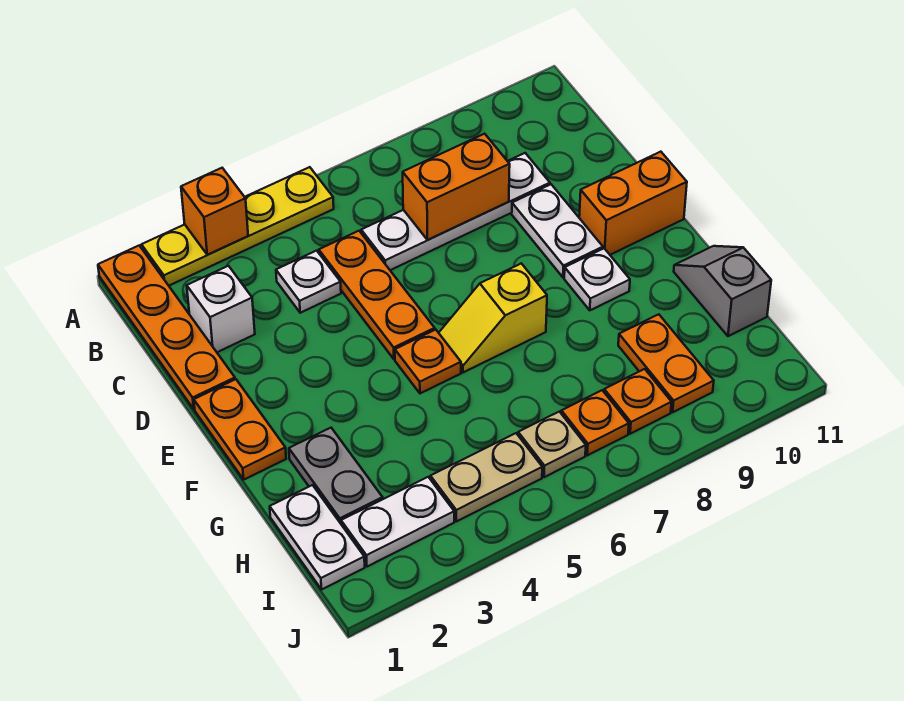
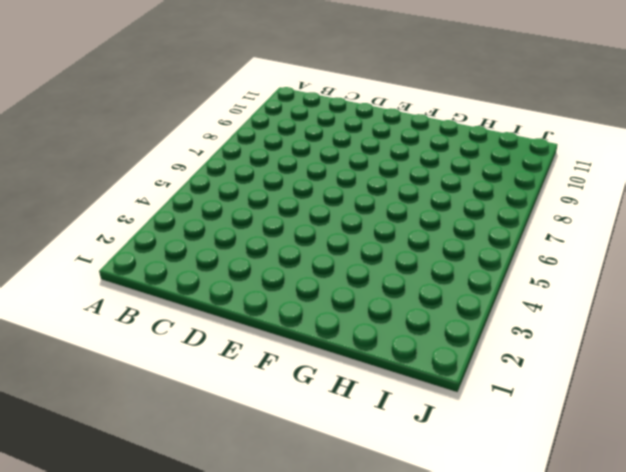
none -> orange 1x4 plate [98,246,235,409]
none -> yellow 1x4 plate [142,167,334,286]
none -> white 1x1 brick [187,266,255,352]

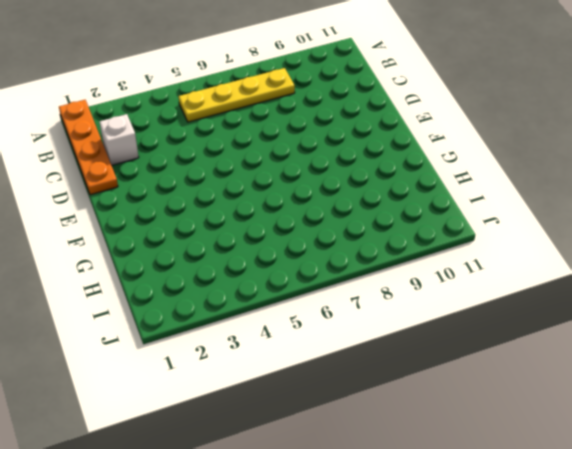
yellow 1x4 plate [179,68,295,122] -> yellow 1x4 plate moved to [142,167,334,286]
none -> white 1x1 plate [276,251,341,313]
none -> orange 1x3 plate [319,231,435,359]
none -> white 1x4 plate [361,153,550,270]

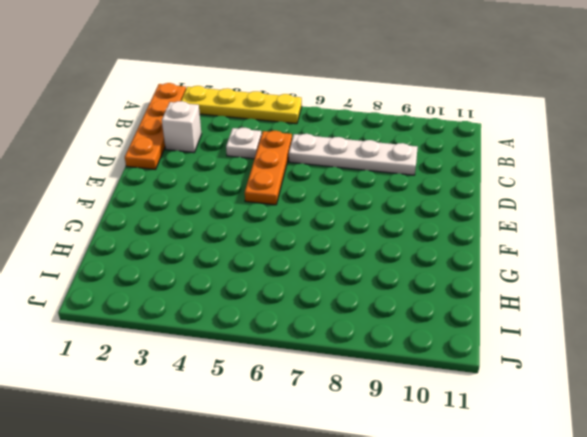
none -> white 1x2 plate [512,184,603,277]
none -> orange 1x2 plate [194,379,286,479]
none -> orange 1x2 brick [579,152,687,255]

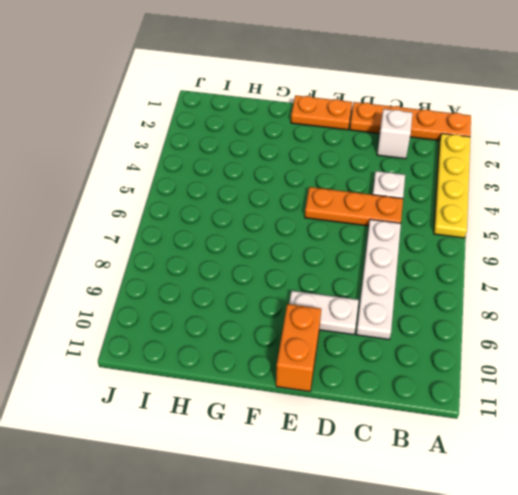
none -> orange 1x1 plate [395,330,461,393]
none -> yellow 1x2 slope [439,263,547,372]
none -> white 1x1 plate [564,248,630,310]

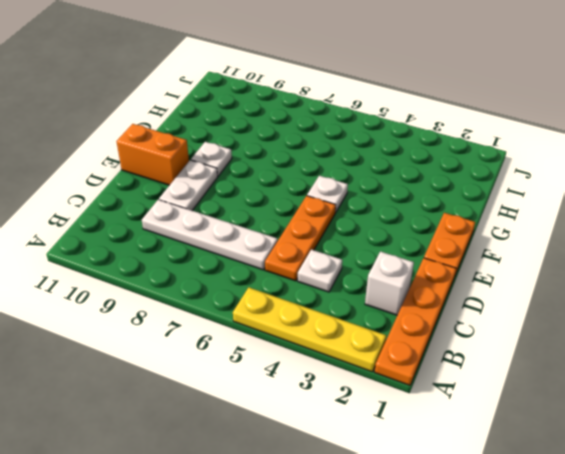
white 1x1 plate [307,176,348,212] -> orange 1x1 plate [395,330,461,393]
none -> yellow 1x2 slope [439,263,547,372]
none -> grey 1x2 plate [289,428,383,524]
none -> grey 1x2 slope [674,246,771,336]

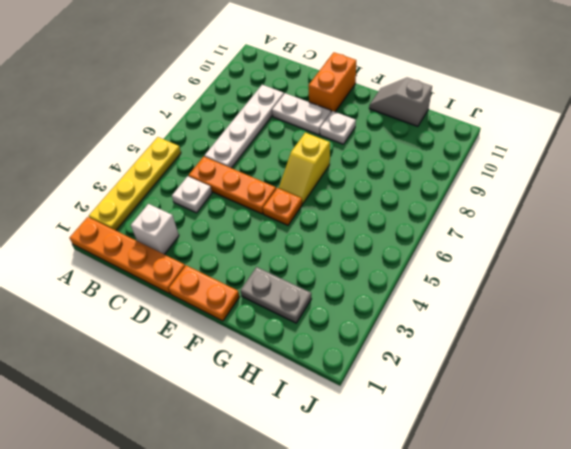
none -> white 1x2 plate [270,485,365,589]
none -> orange 1x2 plate [618,314,714,412]
none -> white 1x2 plate [341,477,454,567]

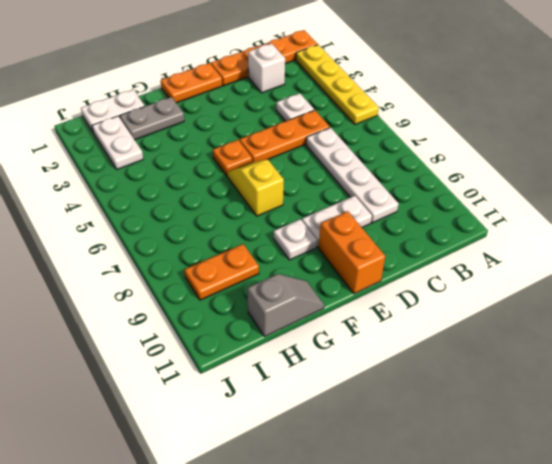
none -> tan 1x2 plate [431,433,542,521]
none -> tan 1x1 plate [518,412,586,477]
none -> orange 1x1 plate [561,390,629,455]

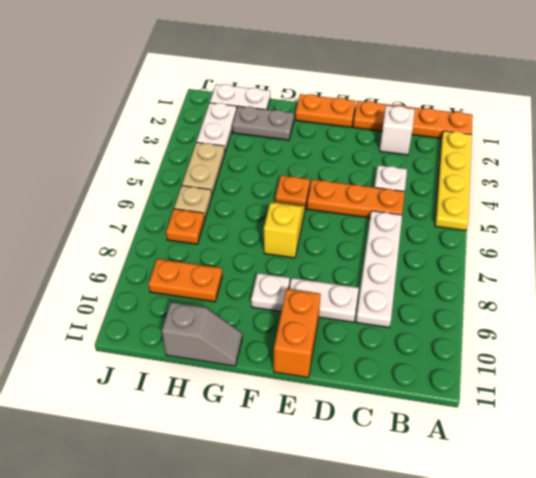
none -> orange 1x1 plate [604,369,672,434]
none -> orange 1x1 brick [181,168,248,255]
none -> orange 1x2 brick [403,134,510,240]

